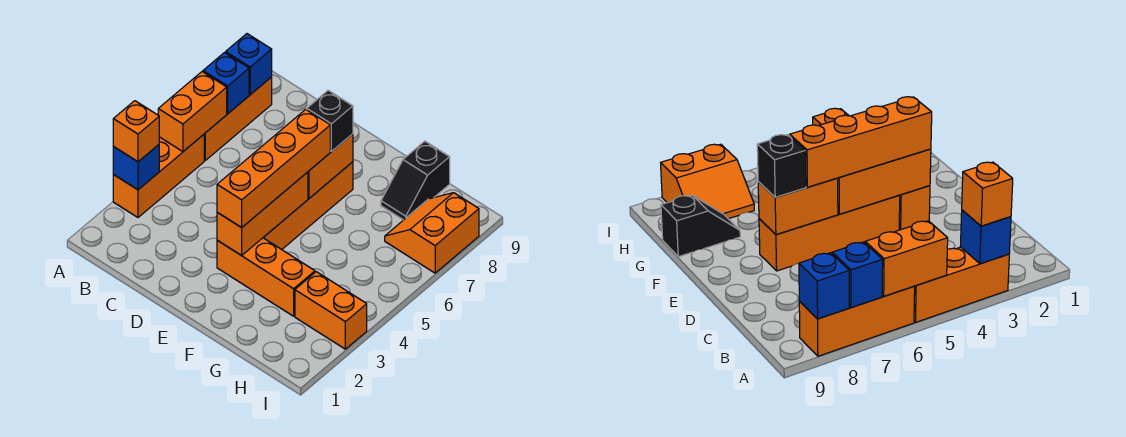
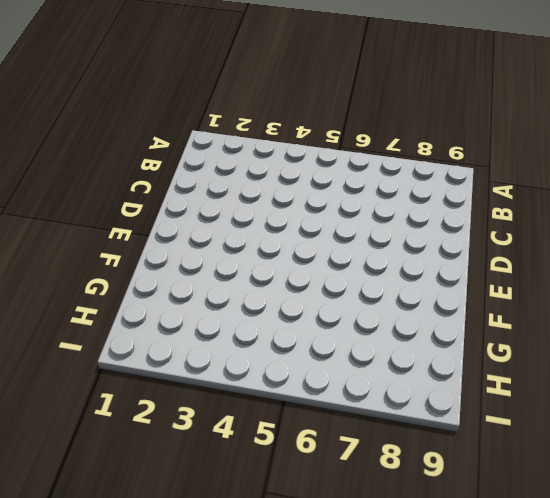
none -> orange 1x3 brick [113,134,204,217]
none -> orange 1x3 brick [204,77,272,160]
none -> orange 1x3 brick [217,238,315,316]

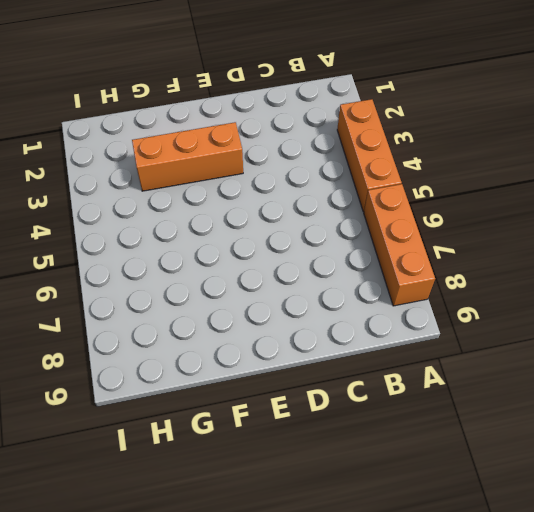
none -> orange 1x4 brick [263,162,353,250]
none -> black 1x2 slope [381,141,450,220]
none -> orange 1x2 brick [295,272,367,349]

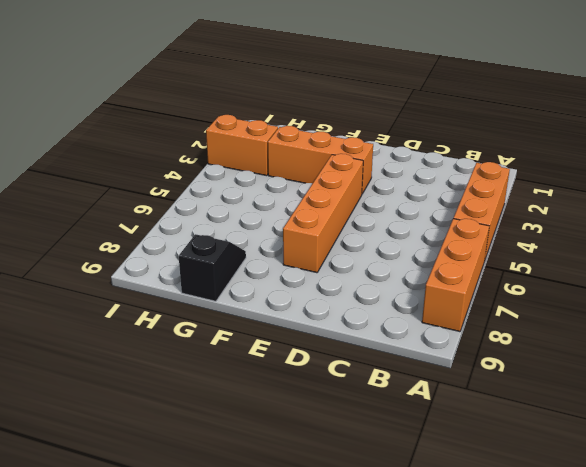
none -> orange 2x2 slope [385,193,479,273]
none -> blue 1x1 brick [113,145,159,190]
none -> orange 1x2 brick [158,72,227,152]

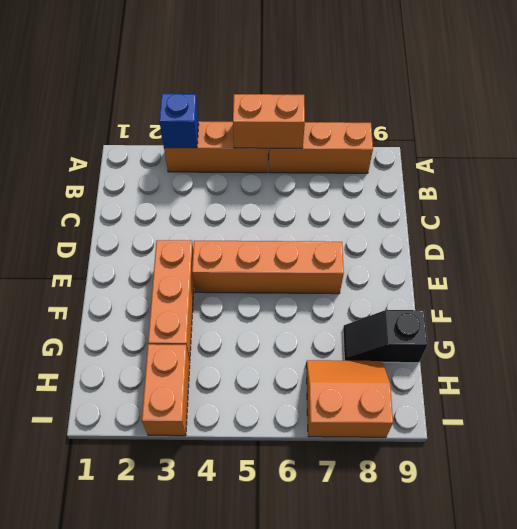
none -> blue 1x1 brick [203,53,249,113]
none -> blue 1x1 brick [226,34,272,95]
none -> orange 1x3 brick [217,172,308,255]

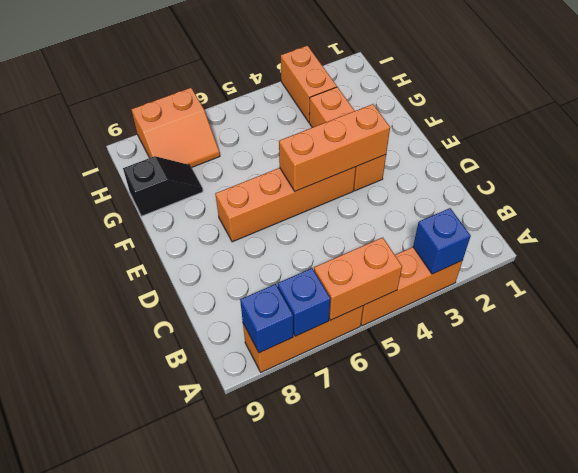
none -> orange 1x2 brick [308,134,353,198]
none -> orange 1x1 brick [113,101,159,162]
none -> orange 1x4 brick [217,109,330,228]

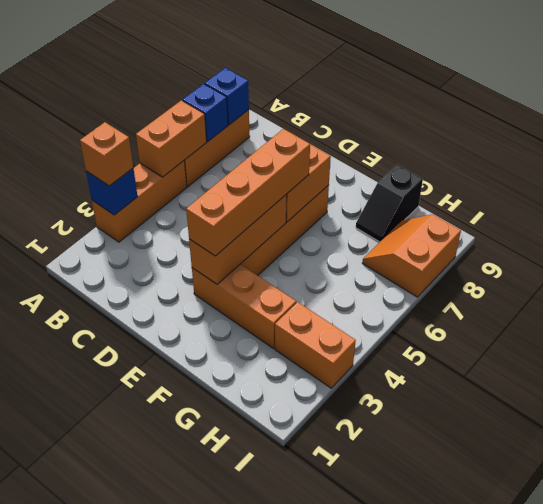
none -> black 1x1 brick [307,90,353,151]

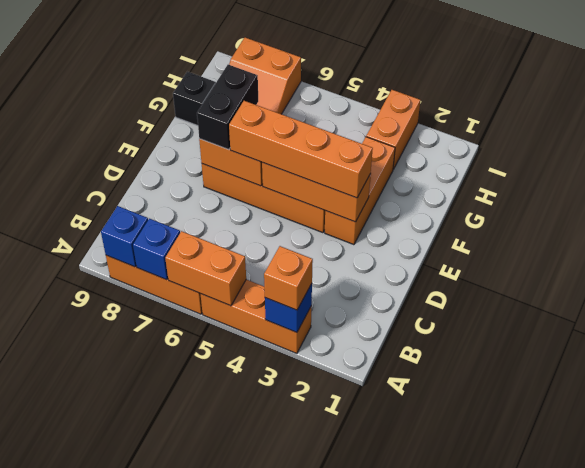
black 1x2 brick [197,65,258,150] -> black 1x1 brick [307,90,353,151]

